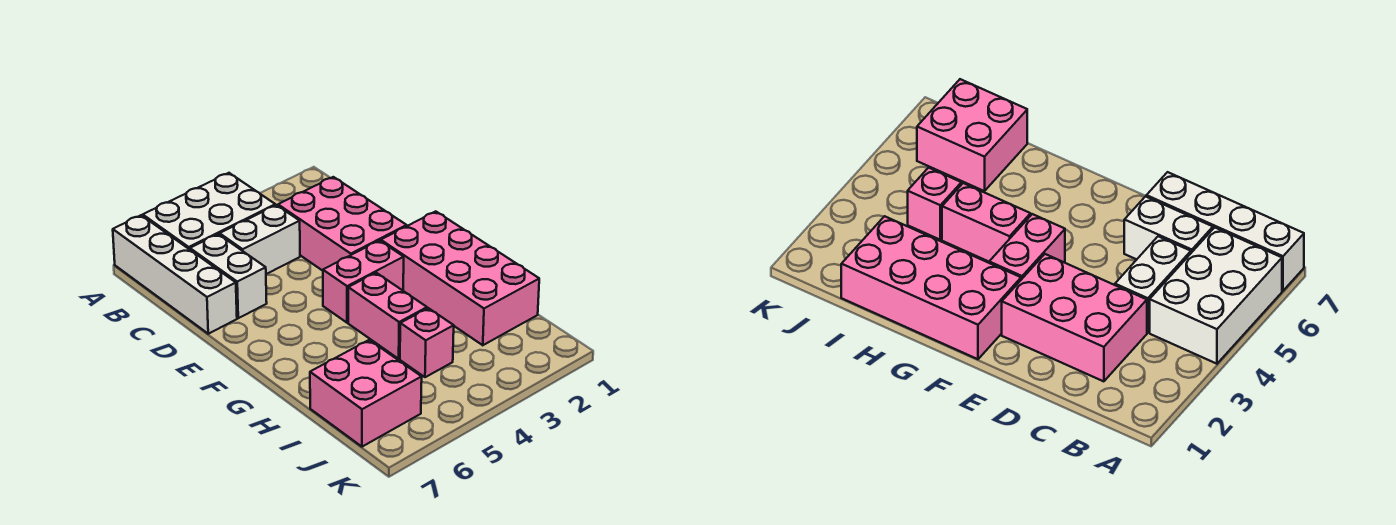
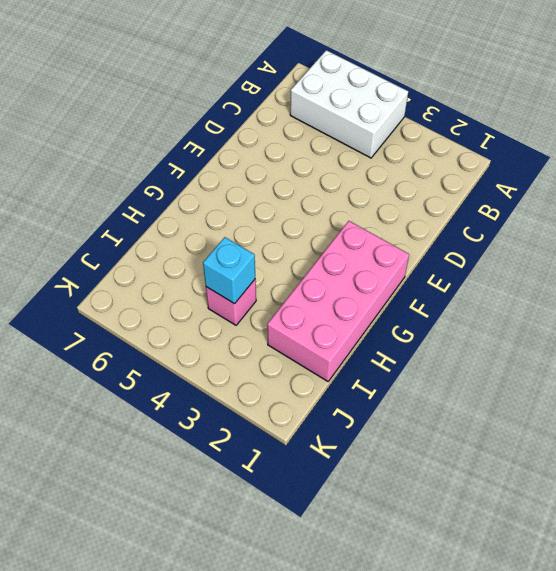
cyan 1x1 brick [203,237,255,304] -> none
none -> white 1x4 brick [113,215,237,334]
none -> pink 2x3 brick [278,177,407,271]

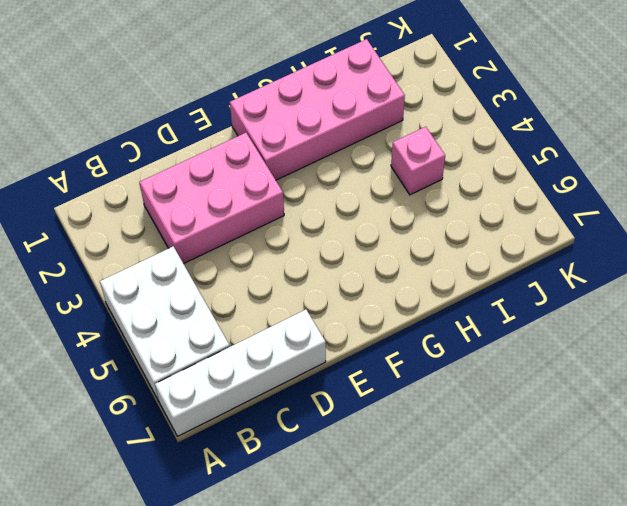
none -> white 1x2 brick [220,205,300,274]
none -> white 1x2 brick [190,234,267,318]

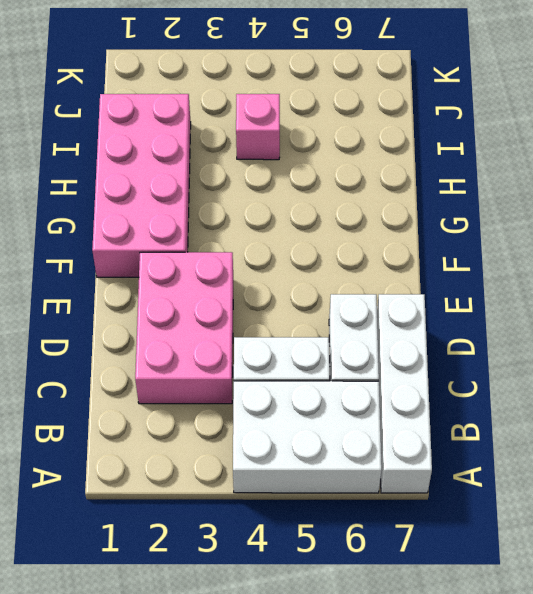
none -> pink 1x2 brick [323,241,404,323]
none -> pink 1x2 brick [348,273,427,359]

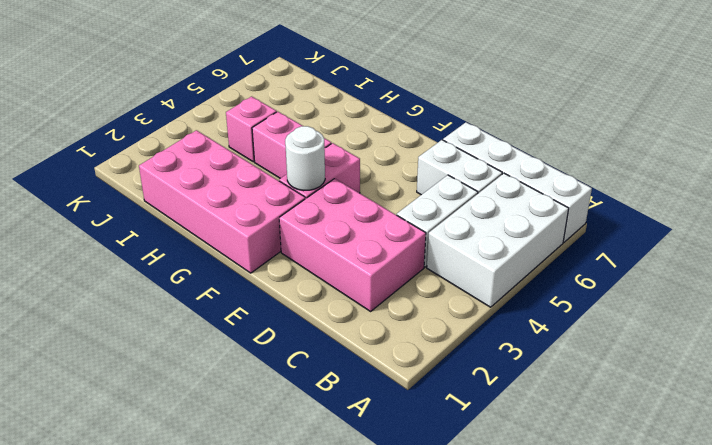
white 1x1 round brick [285,126,325,191] -> none
none -> pink 2x2 brick [310,340,422,447]

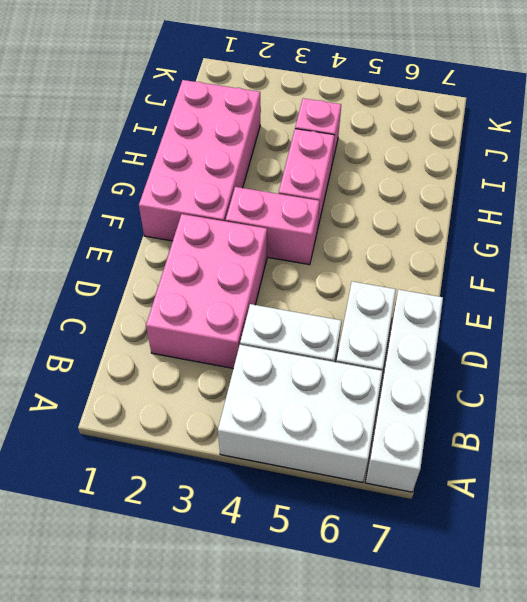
none -> pink 2x2 brick [310,340,422,447]

